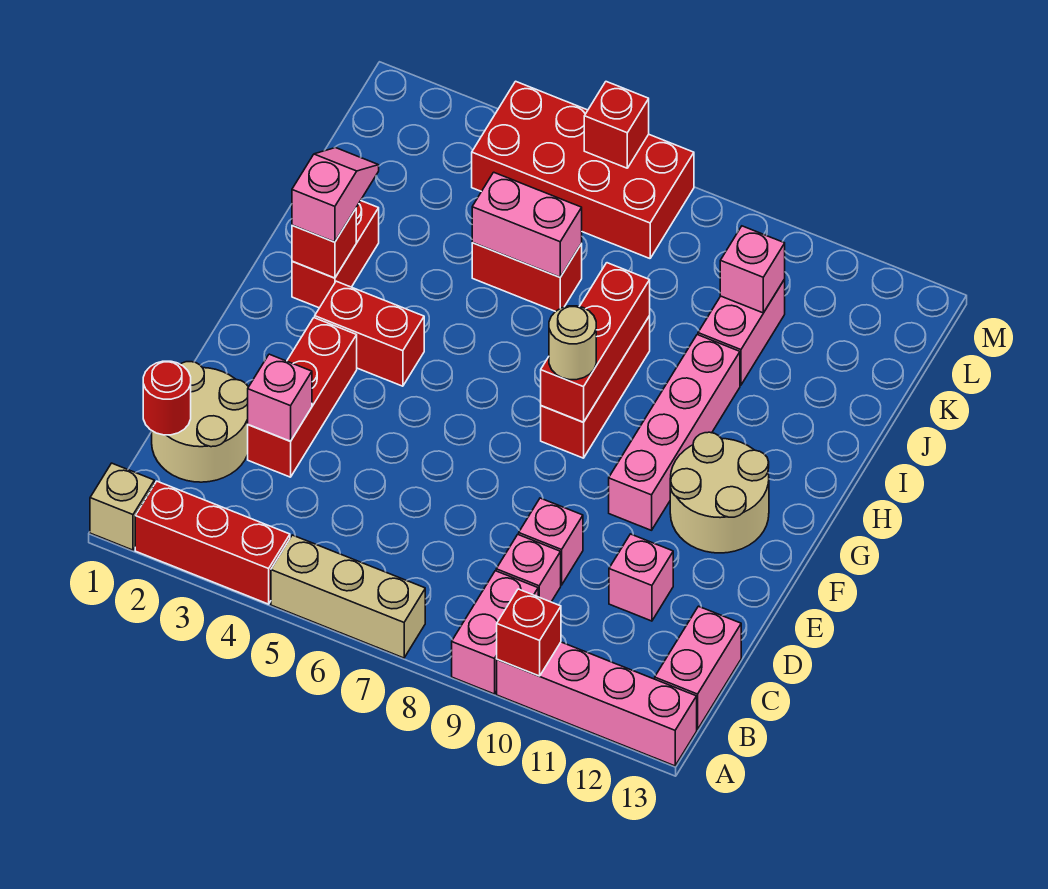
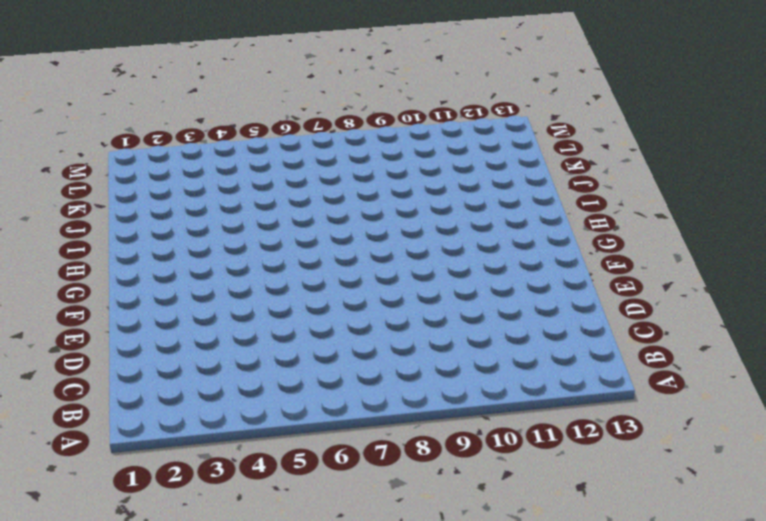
none -> tan 1x1 brick [90,463,154,550]
none -> red 1x3 brick [135,481,290,604]
none -> tan 1x3 brick [271,535,425,658]

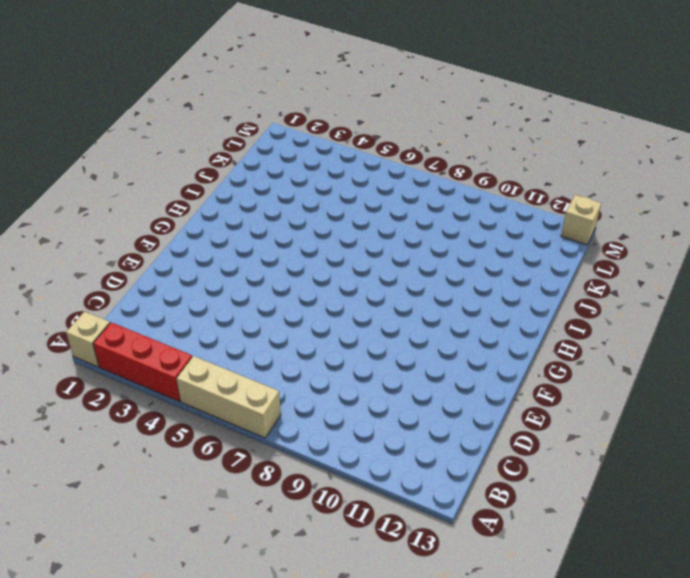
tan 1x1 brick [561,195,601,245] -> none
none -> pink 1x2 brick [452,571,538,694]
none -> pink 1x4 brick [497,642,697,766]
none -> pink 1x2 brick [655,606,741,730]

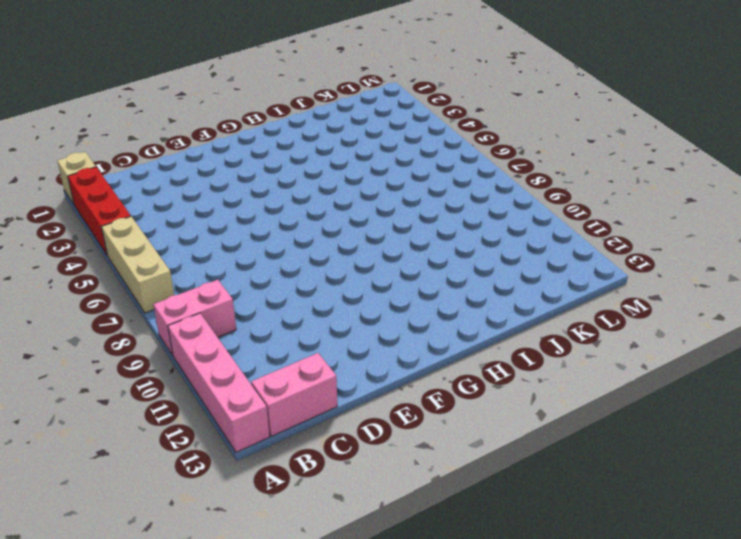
none -> tan 2x2 round brick [152,362,248,482]
none -> pink 1x1 brick [496,535,561,602]
none -> red 1x3 brick [248,318,357,477]

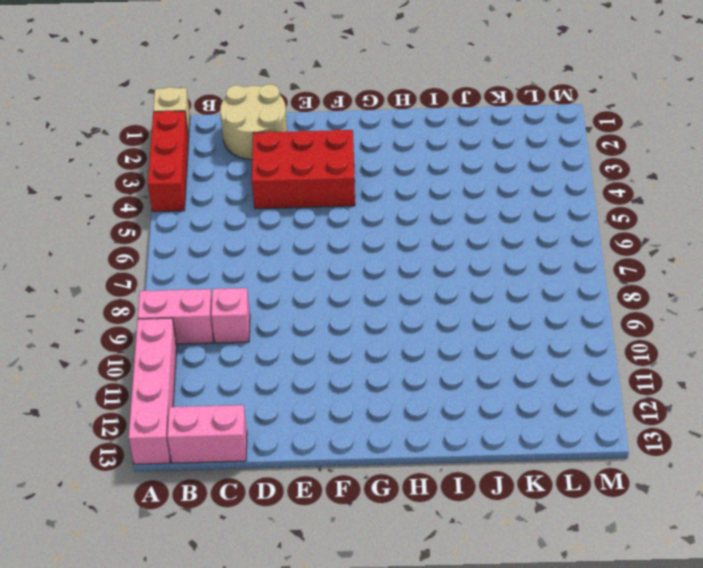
red 2x3 brick [252,129,355,209] -> red 1x3 brick [248,318,357,477]
none -> tan 1x3 brick [271,535,425,658]
none -> pink 1x1 brick [519,498,583,585]
none -> pink 1x1 brick [609,534,673,621]

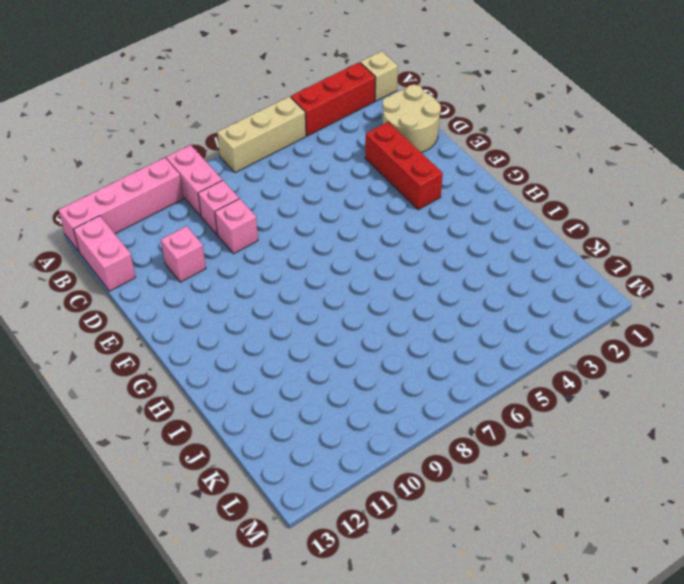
none -> pink 1x4 brick [609,335,740,530]
none -> tan 2x2 round brick [670,432,769,553]
none -> red 1x2 brick [315,281,424,386]

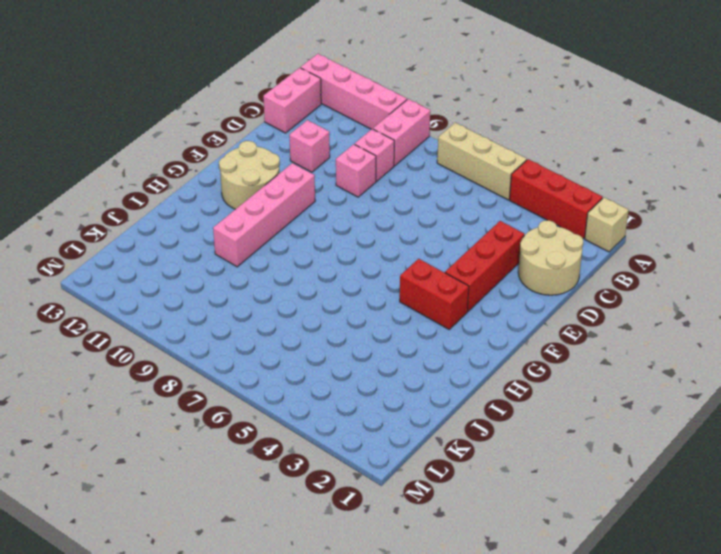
none -> red 1x3 brick [541,316,650,458]
none -> red 1x2 brick [292,201,379,308]
none -> red 1x2 brick [472,242,582,312]

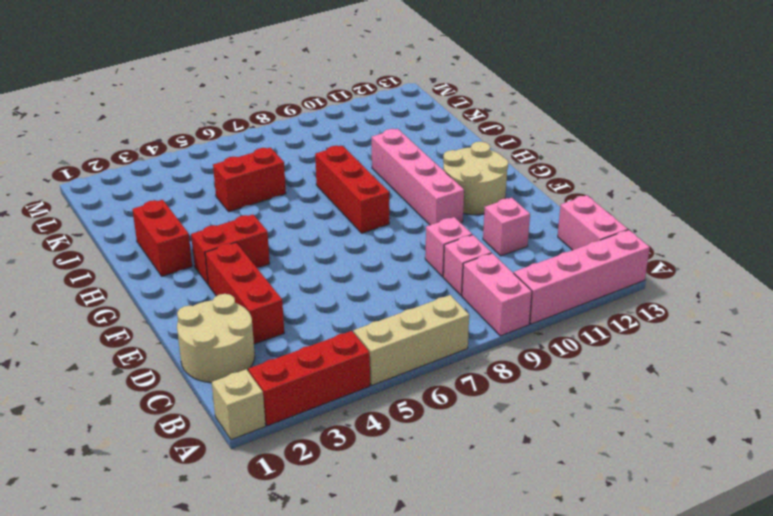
none -> pink 1x2 brick [698,279,785,385]
none -> red 2x4 brick [472,81,694,258]
none -> red 1x1 brick [497,589,561,676]

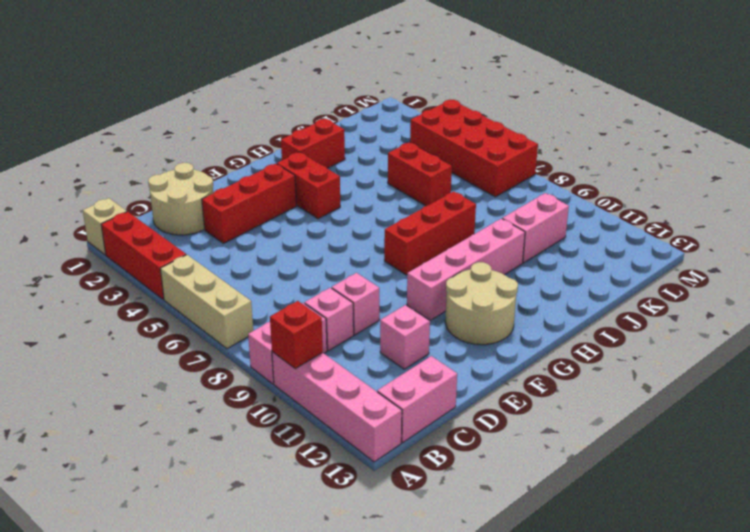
none -> red 1x1 round brick [143,361,191,435]
none -> pink 1x1 brick [248,354,312,441]
none -> red 1x3 brick [541,263,650,422]

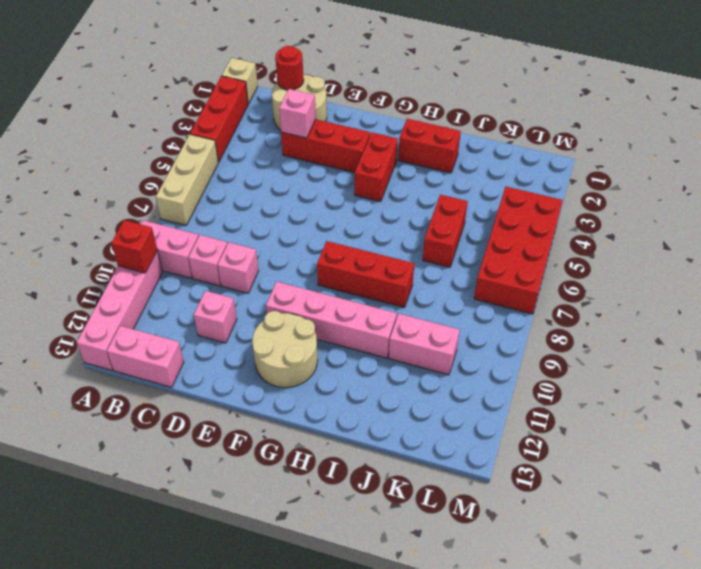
none -> red 1x3 brick [541,263,650,422]
none -> red 1x1 brick [292,209,356,278]
none -> pink 1x2 brick [472,172,582,277]

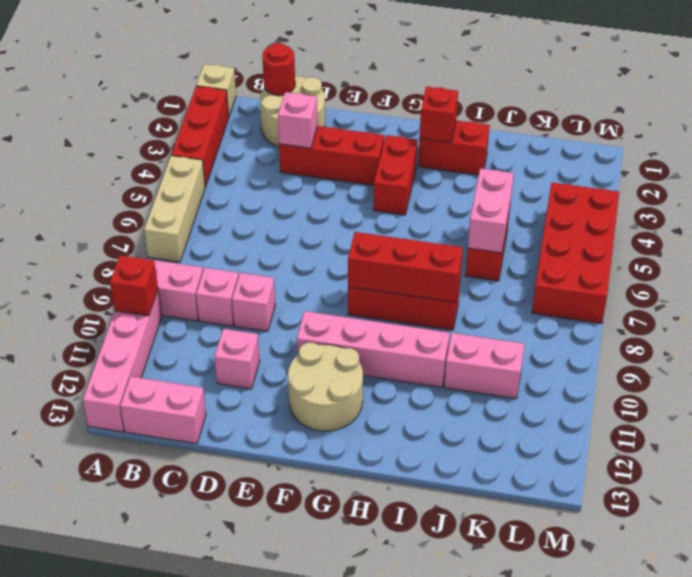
none -> pink 1x1 brick [720,226,785,313]
none -> red 1x1 brick [584,82,649,168]
none -> tan 1x1 round brick [549,306,596,380]

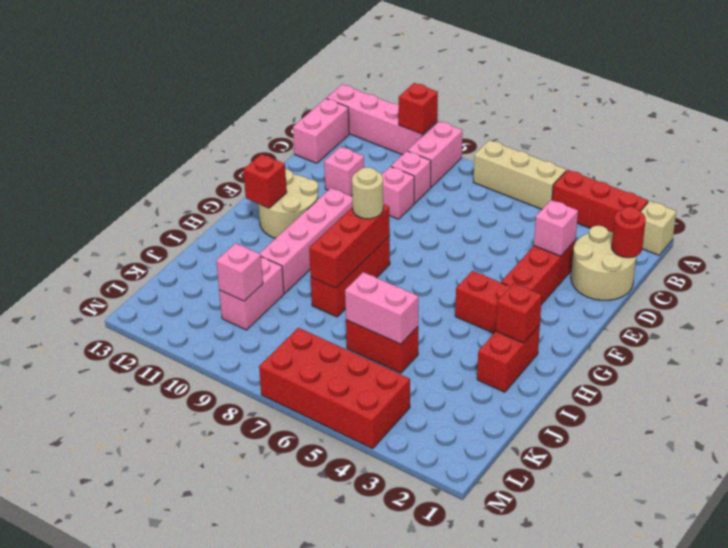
red 1x1 brick [243,154,287,208] -> red 1x1 brick moved to [584,82,649,168]
none -> pink 1x2 slope [292,148,379,242]

